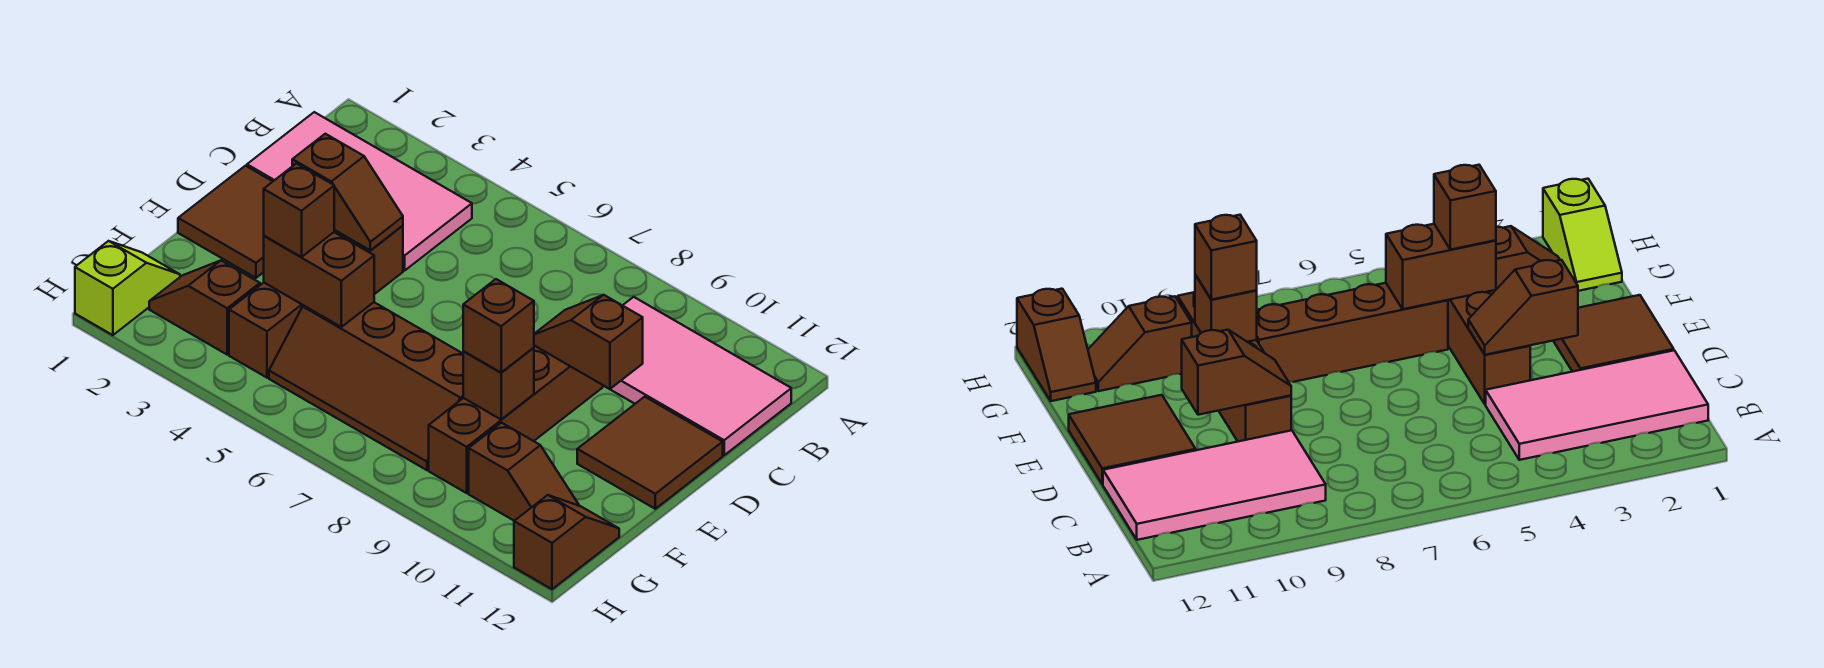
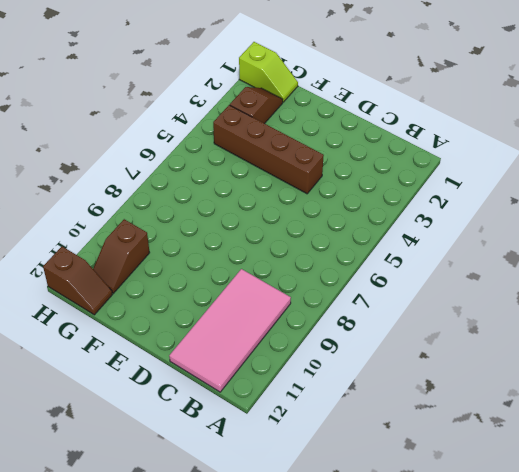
none -> pink 2x4 tile [247,112,472,270]
none -> brown 2x2 tile [178,166,273,278]
none -> brown 1x4 brick [429,346,603,493]

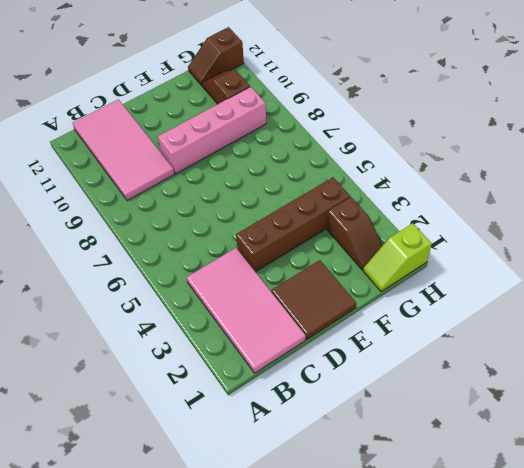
pink 1x4 brick [158,87,266,174] -> brown 1x4 brick [429,346,603,493]
none -> brown 2x2 tile [577,397,723,509]
none -> brown 2x4 slope [269,302,463,470]
none -> brown 1x2 slope [292,134,403,250]

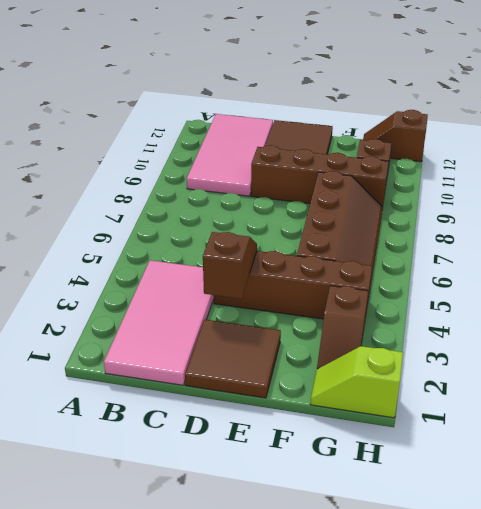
none -> brown 1x2 slope [534,295,643,389]
none -> brown 1x2 brick [264,232,374,327]
none -> brown 1x1 brick [463,348,534,419]

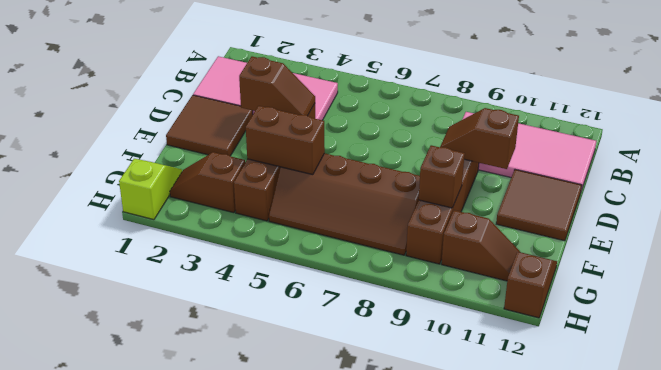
none -> brown 1x1 brick [264,163,334,257]
none -> brown 1x1 brick [463,279,534,373]

